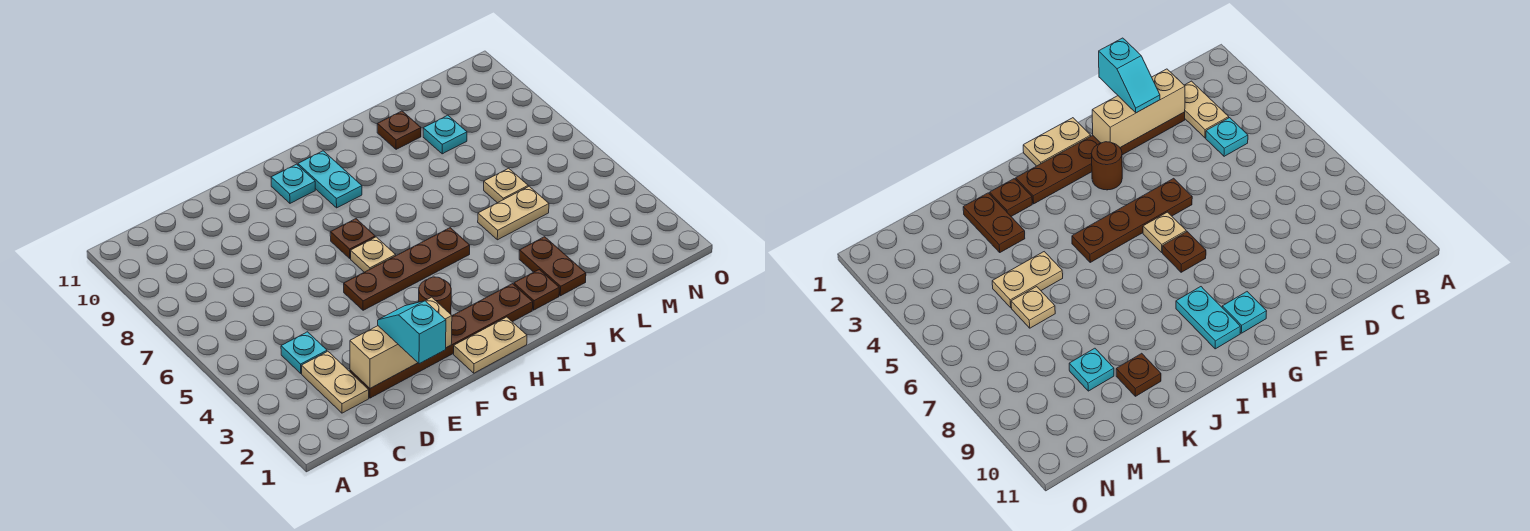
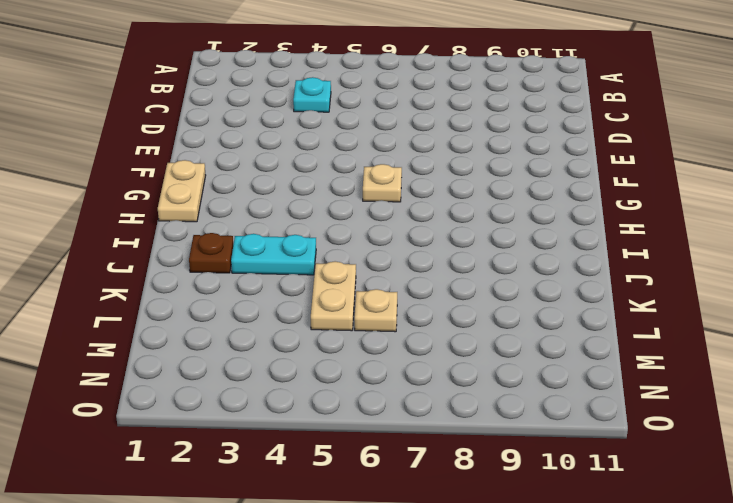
cyan 1x2 plate [231,234,316,275] -> cyan 1x2 plate moved to [298,151,362,208]
none -> tan 1x2 plate [302,351,369,413]
none -> brown 1x6 plate [350,284,533,398]
none -> brown 1x4 plate [344,228,470,310]

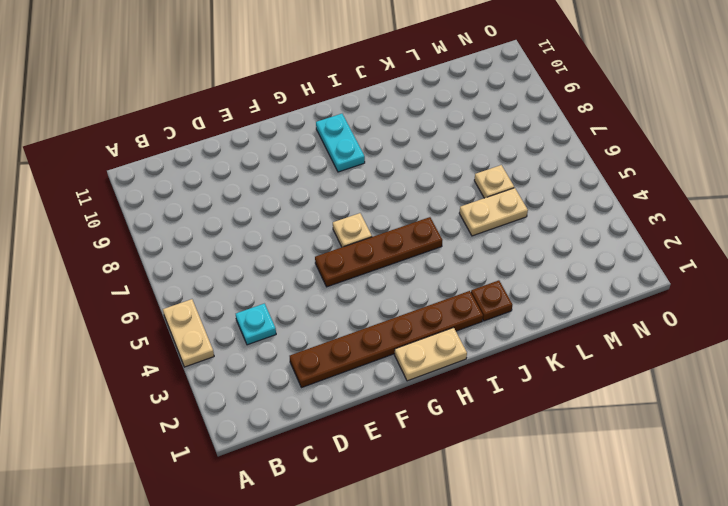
tan 1x2 plate [163,299,214,367] -> tan 1x2 plate moved to [302,351,369,413]
none -> brown 1x1 round brick [419,277,451,314]
none -> brown 1x1 plate [330,219,375,258]
none -> cyan 1x1 plate [271,164,315,203]

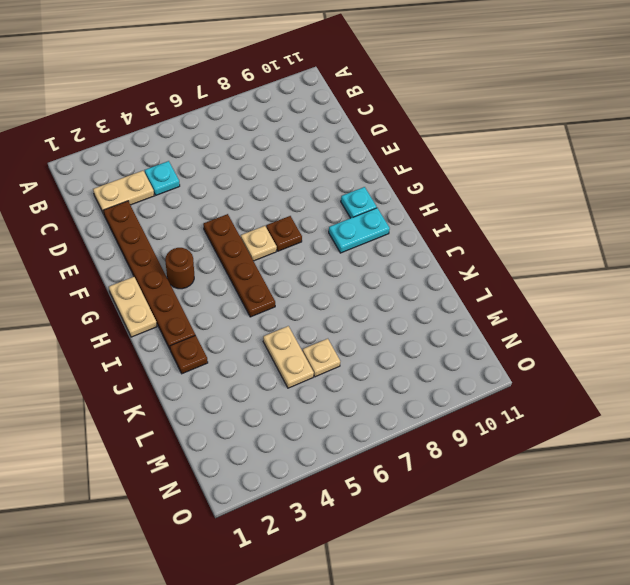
none -> brown 1x2 plate [519,237,586,296]
none -> brown 1x1 plate [377,111,421,149]
none -> cyan 1x1 plate [423,115,467,154]

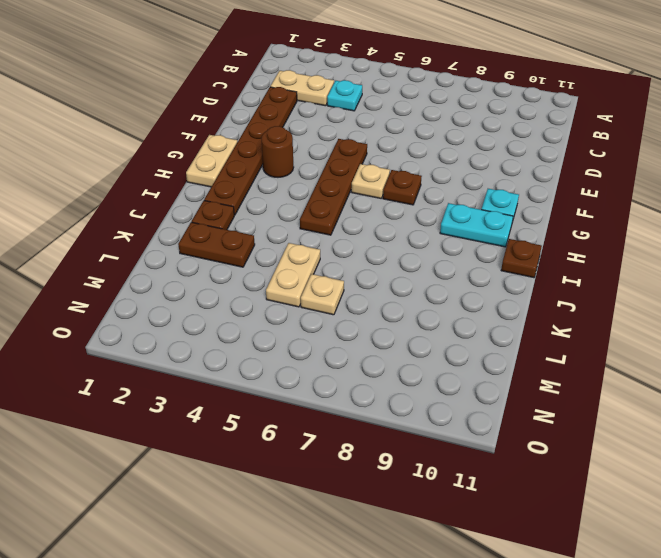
brown 1x1 plate [501,239,542,278] -> brown 1x1 plate moved to [377,111,421,149]
none -> cyan 1x1 plate [423,115,467,154]
none -> tan 1x3 brick [350,297,452,388]
none -> cyan 1x2 slope [378,301,446,364]

